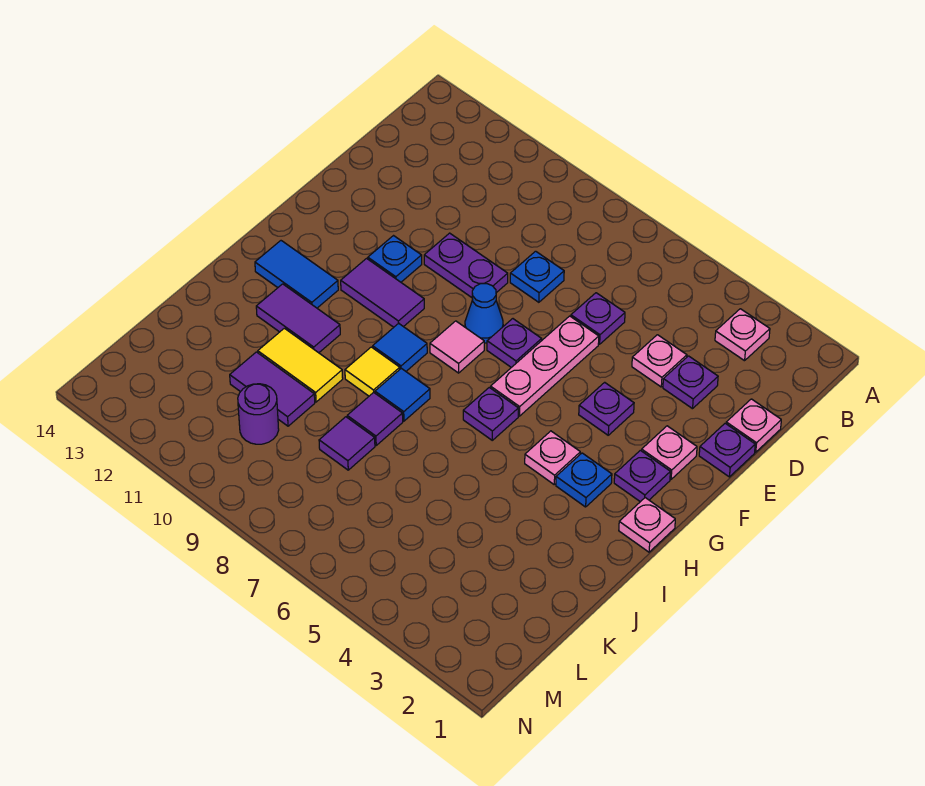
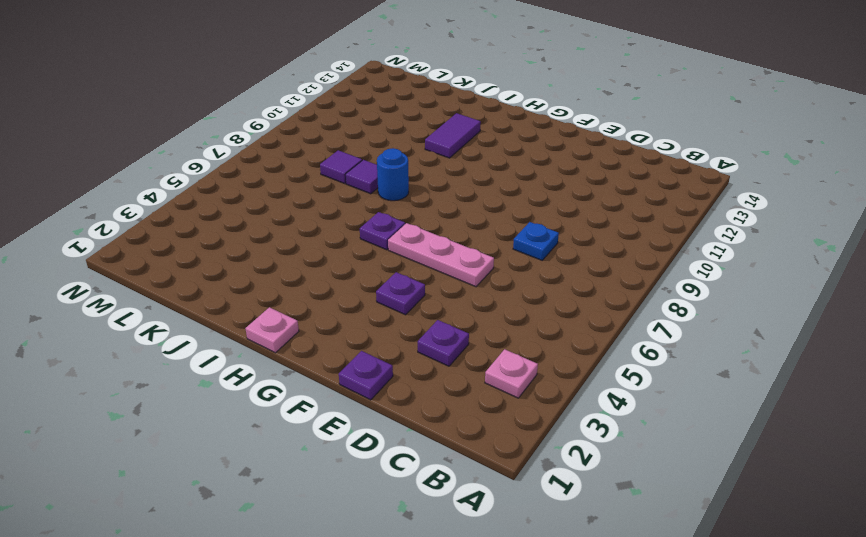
blue 1x1 round brick [377,148,409,201] -> blue 1x1 tile [375,368,430,421]
none -> pink 1x1 plate [726,399,781,452]
none -> pink 1x1 plate [632,335,687,387]
none -> purple 1x1 plate [571,293,625,344]
none -> purple 1x2 plate [424,233,508,297]

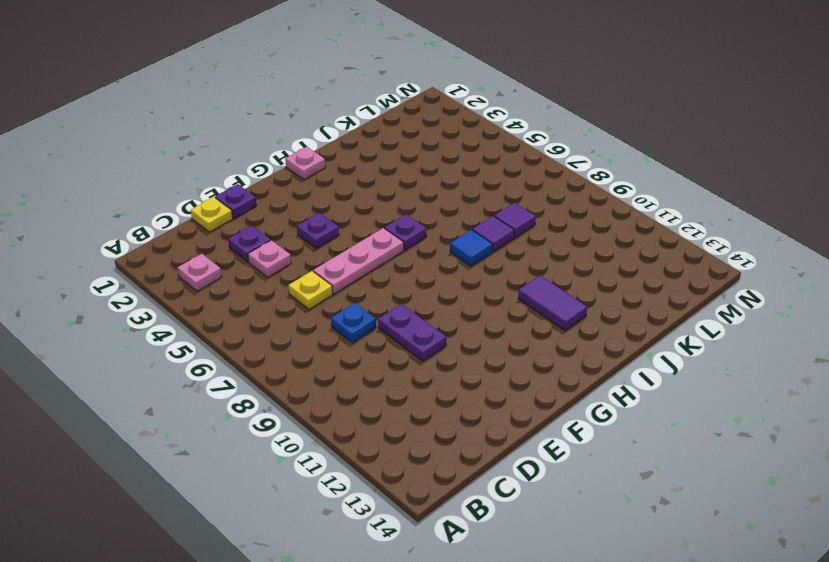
yellow 1x1 plate [191,197,233,232] -> pink 1x1 plate [726,399,781,452]
yellow 1x1 plate [289,271,333,309] -> purple 1x1 plate [571,293,625,344]
none -> pink 1x1 plate [642,426,697,479]
none -> purple 1x1 plate [487,319,542,367]
none -> blue 1x1 cone [465,284,503,343]
none -> blue 1x1 plate [368,236,422,282]

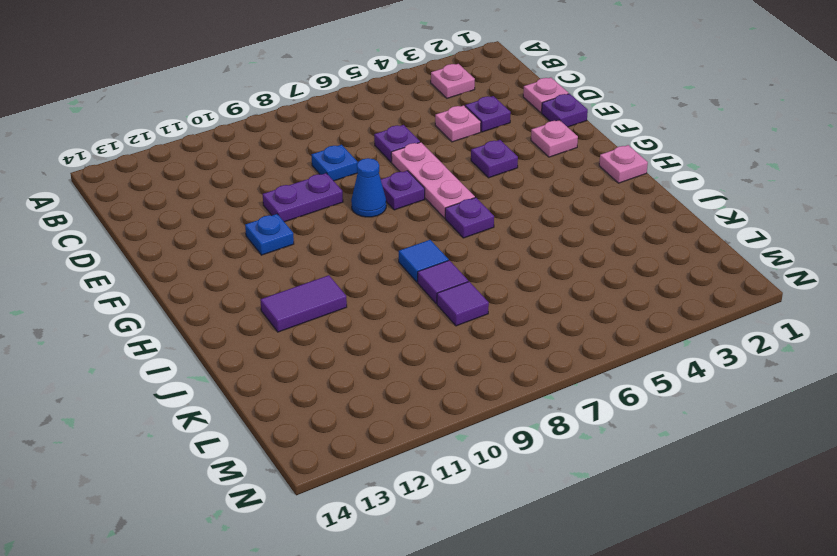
none -> purple 1x1 plate [614,450,670,502]
none -> pink 1x1 tile [430,321,484,373]
none -> purple 1x2 tile [341,259,424,327]
none -> blue 1x1 plate [556,453,612,507]

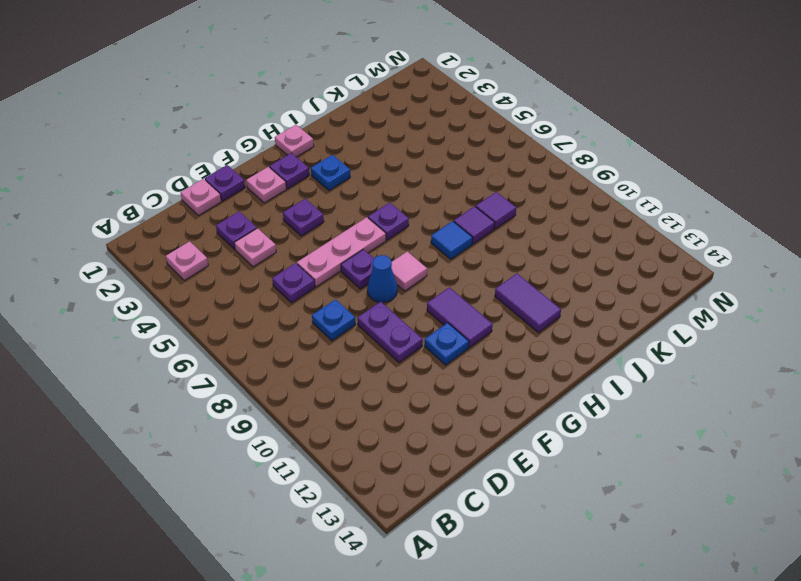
none -> pink 1x1 plate [525,431,580,484]
none -> blue 1x1 tile [373,323,427,371]
none -> blue 1x2 tile [255,241,338,308]
none -> yellow 1x1 tile [345,347,400,396]

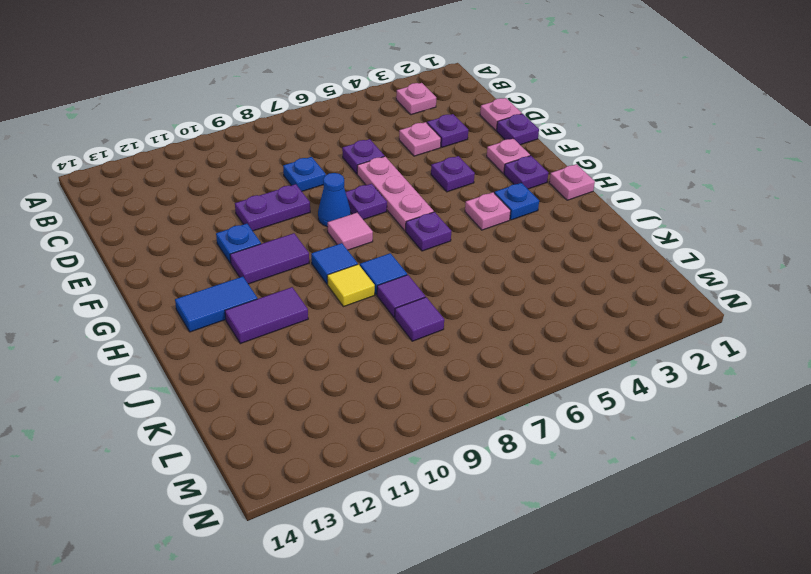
none -> yellow 1x2 tile [258,328,343,402]
none -> purple 1x2 tile [230,352,315,426]
none -> purple 1x1 round brick [238,384,279,444]

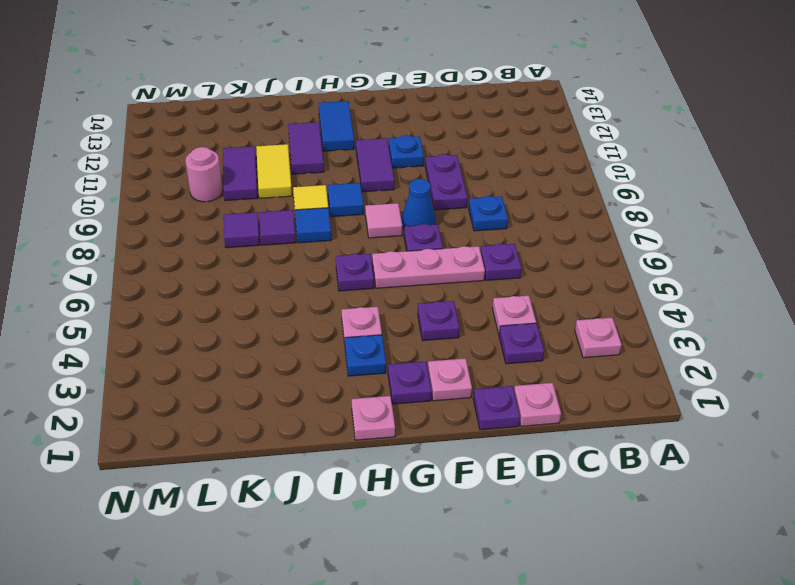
pink 1x1 round brick [185,147,223,202] -> purple 1x1 round brick [238,384,279,444]

